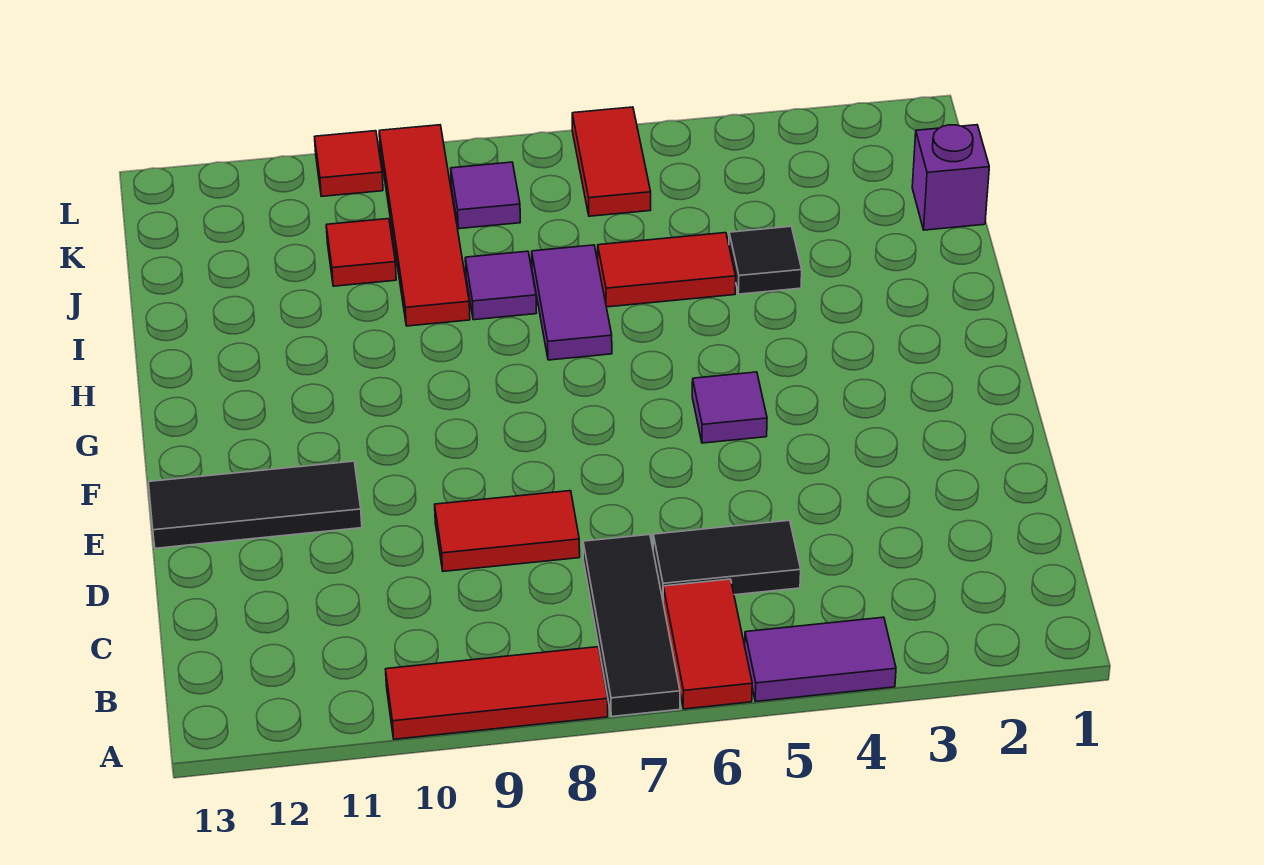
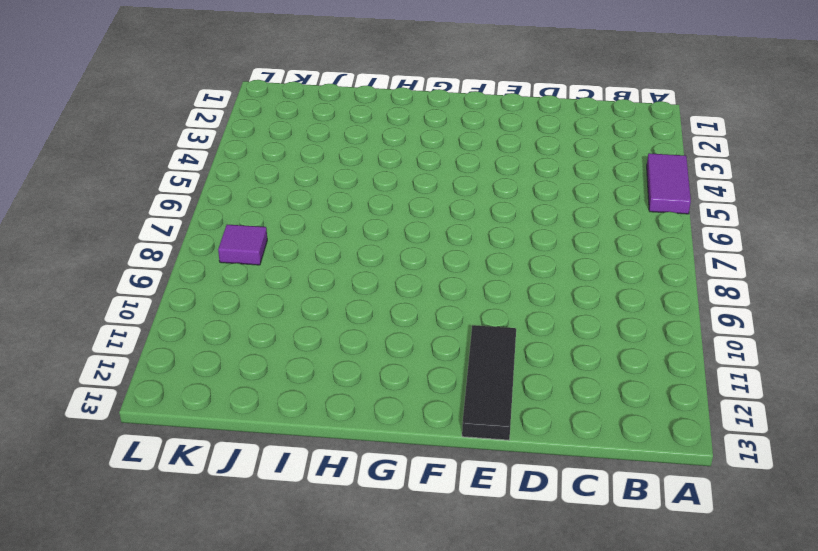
none -> red 1x2 tile [663,579,752,709]
none -> black 1x3 tile [583,535,680,717]
none -> red 1x3 tile [386,647,608,739]

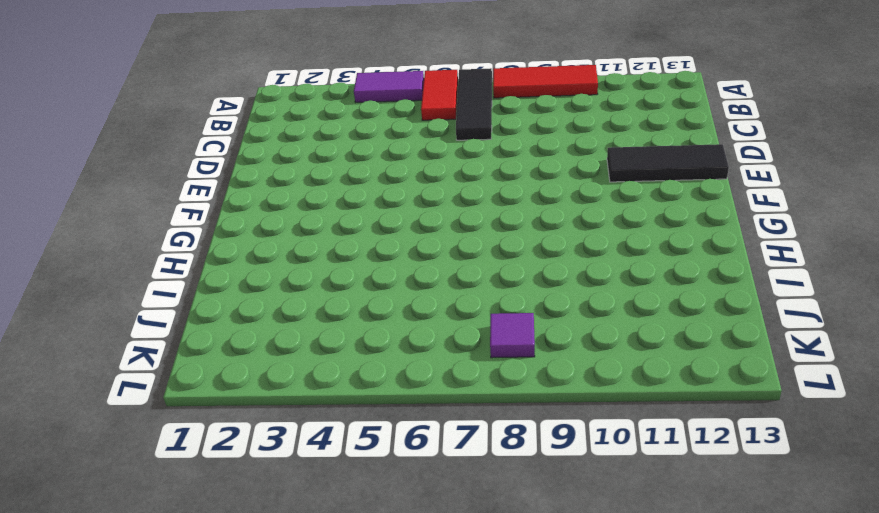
none -> black 1x2 tile [653,520,801,599]
none -> red 1x2 tile [435,491,580,571]
none -> purple 1x1 tile [692,372,767,443]

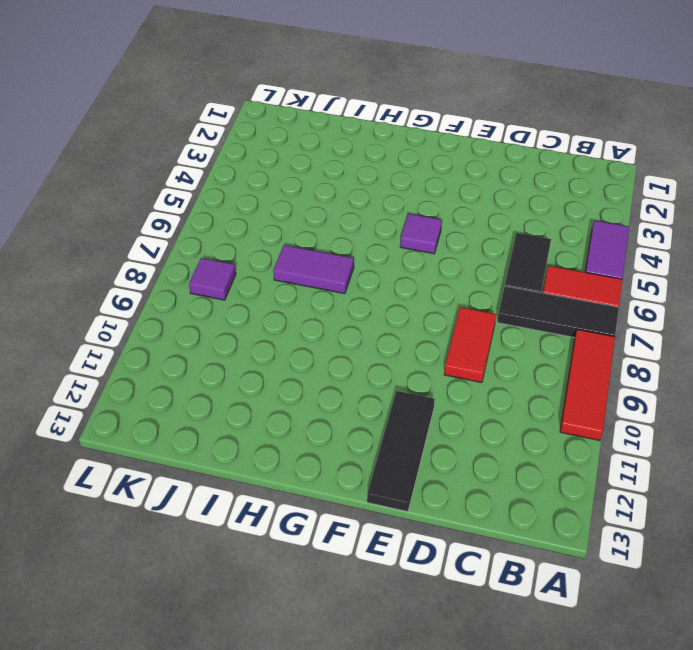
none -> black 1x1 tile [729,226,802,294]
none -> red 1x2 tile [598,233,736,307]
none -> purple 1x1 tile [465,251,537,320]

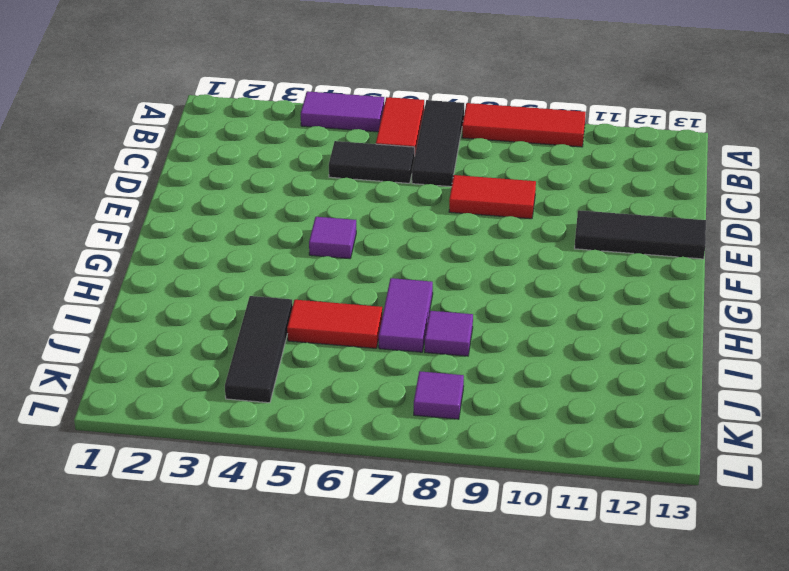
black 1x3 tile [225,296,293,403] -> black 1x1 tile [729,226,802,294]
none -> red 1x4 tile [379,125,470,326]
none -> purple 1x1 brick [912,125,989,230]
none -> red 1x1 tile [326,219,396,286]

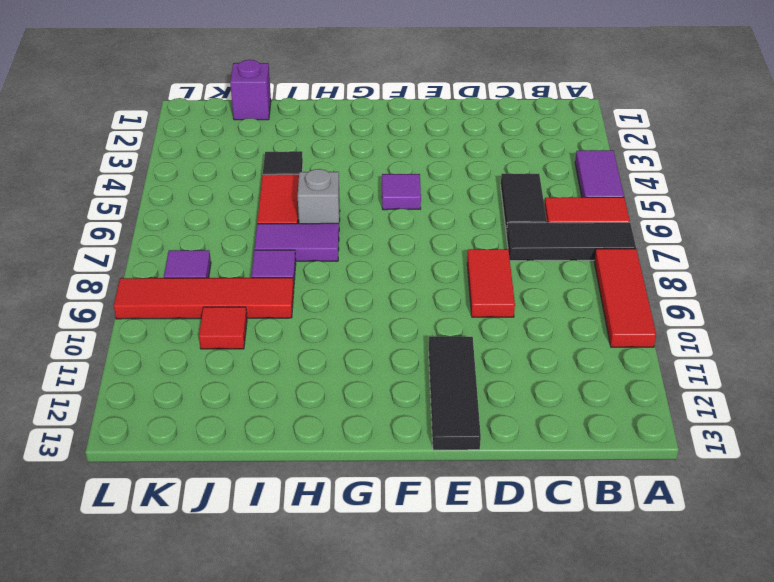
grey 1x1 brick [298,169,340,224] -> none
none -> red 1x2 tile [572,107,651,216]
none -> red 1x1 tile [315,131,383,196]

